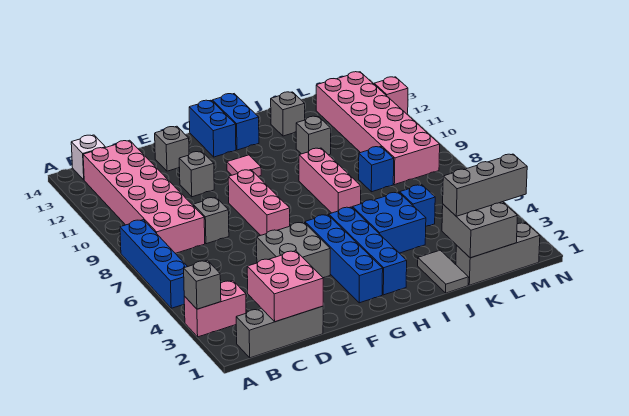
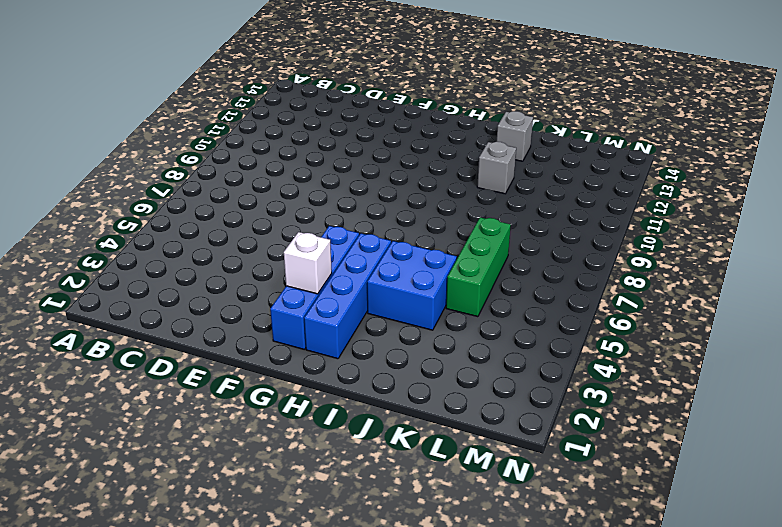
white 1x1 brick [284,232,332,294] -> white 1x1 brick moved to [71,135,105,180]
green 1x3 brick [446,217,511,317] -> blue 1x1 brick [400,185,435,226]
none -> pink 1x2 brick [184,281,246,337]
none -> blue 1x4 brick [120,220,188,308]
none -> grey 1x3 brick [236,306,323,358]

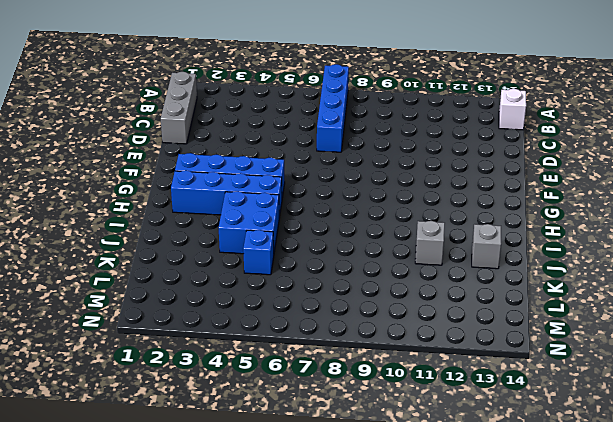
blue 1x4 brick [317,64,349,152] -> blue 1x4 brick turned to [120,220,188,308]
none -> pink 1x2 brick [184,281,246,337]
none -> pink 2x6 brick [83,140,205,253]
none -> grey 1x1 brick [193,197,229,244]

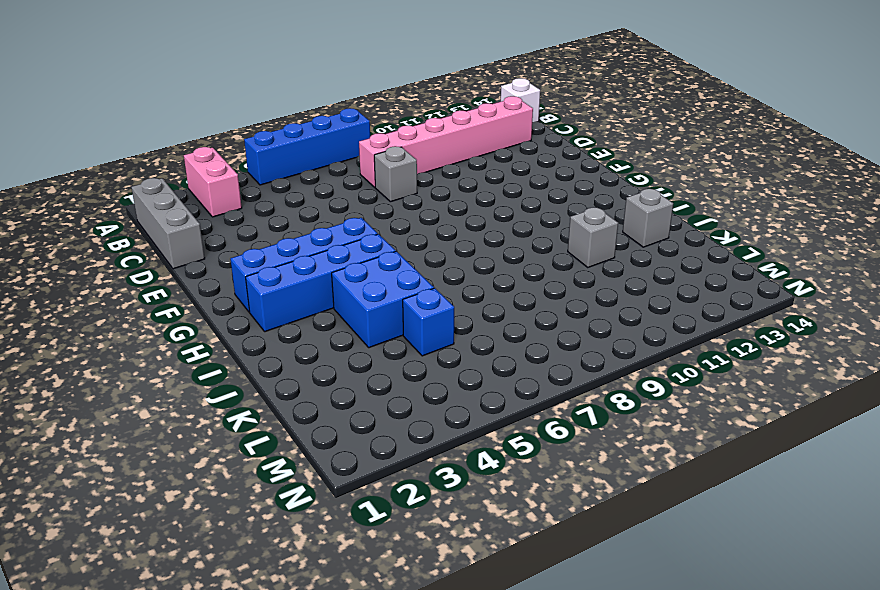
pink 1x6 brick [359,96,533,187] -> pink 2x6 brick [83,140,205,253]
none -> grey 2x2 brick [257,222,330,278]
none -> grey 1x1 brick [179,151,214,197]
none -> grey 1x1 brick [155,126,189,171]

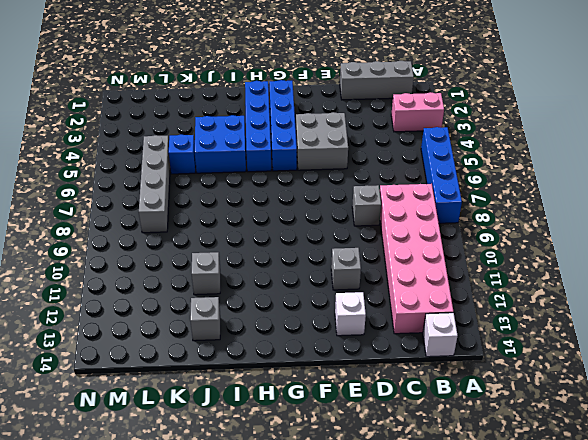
white 1x1 brick [335,292,366,336] -> grey 1x1 brick [155,126,189,171]
grey 1x4 brick [139,135,170,233] -> pink 2x6 brick [316,72,440,185]
none -> pink 1x3 brick [228,170,290,235]
none -> pink 1x1 tile [227,155,261,176]
none -> blue 1x2 brick [189,100,236,157]

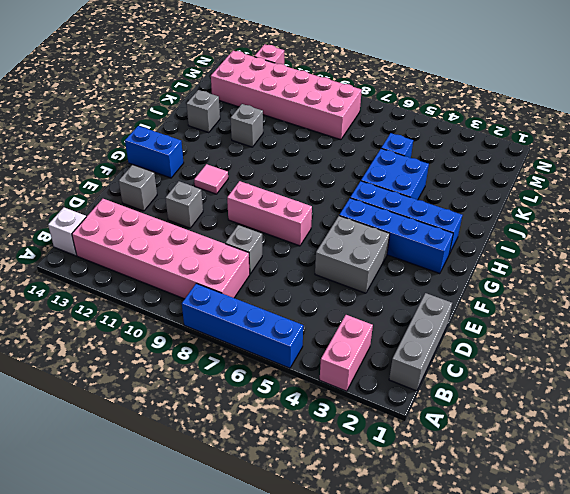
none -> blue 1x2 brick [212,94,259,150]
none -> pink 1x3 brick [299,148,361,213]
none -> grey 1x2 tile [418,250,469,293]

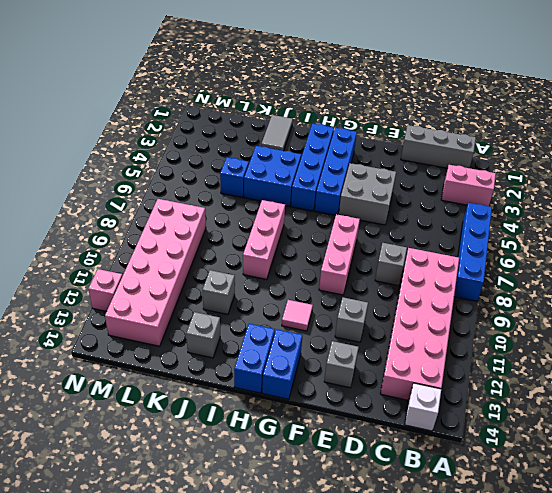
none -> grey 1x3 brick [456,223,540,285]
none -> blue 1x1 brick [359,146,394,192]
none -> grey 1x1 brick [184,261,221,309]

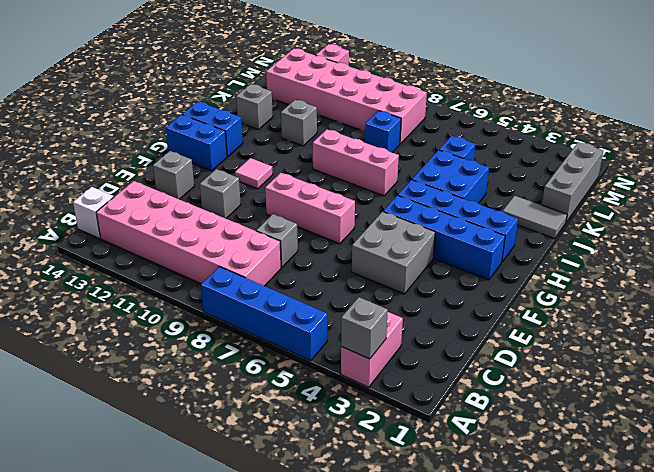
none -> grey 1x3 brick [236,306,323,358]
none -> pink 2x2 brick [247,251,323,322]
none -> grey 2x2 brick [442,202,517,258]

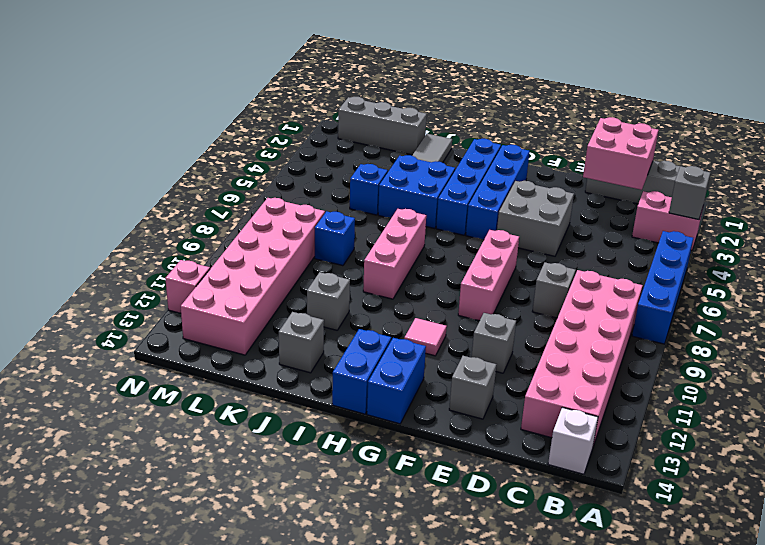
none -> grey 2x2 brick [442,202,517,258]
none -> grey 1x3 brick [443,154,527,216]

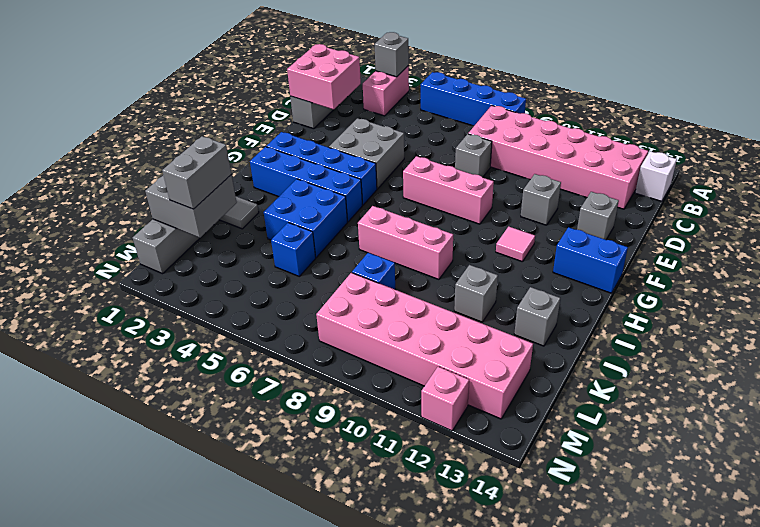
grey 1x2 brick [162,136,231,209] -> grey 1x3 brick [443,154,527,216]
none -> blue 1x2 brick [212,94,259,150]

